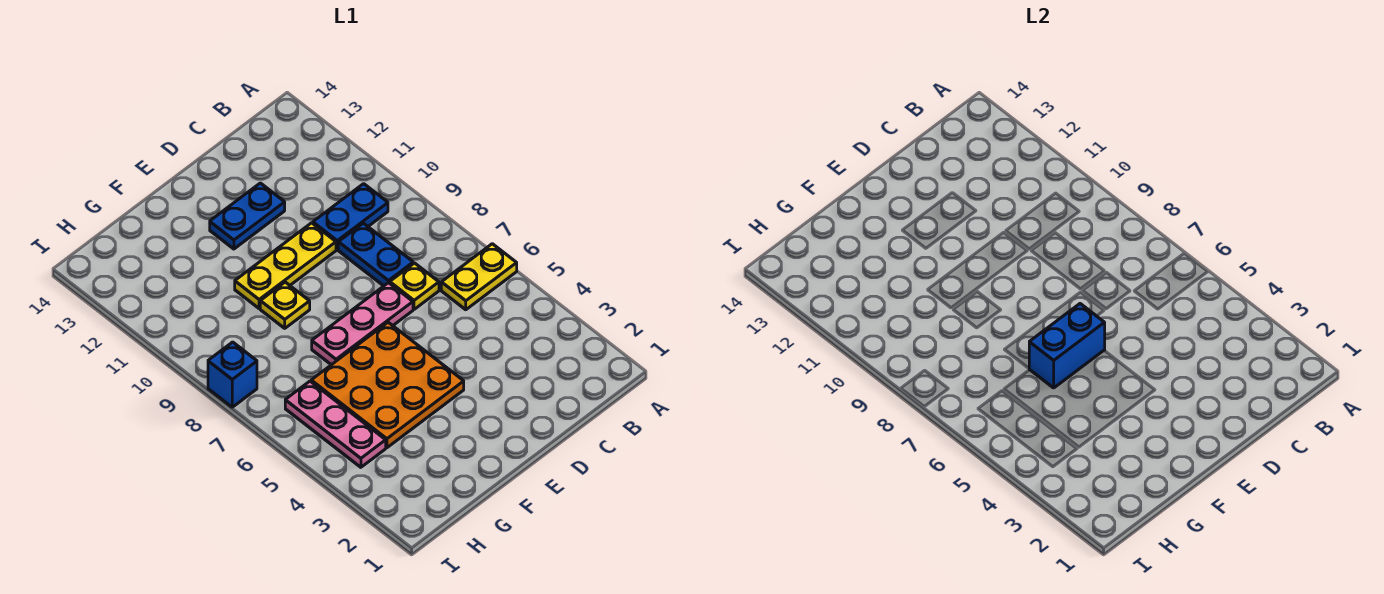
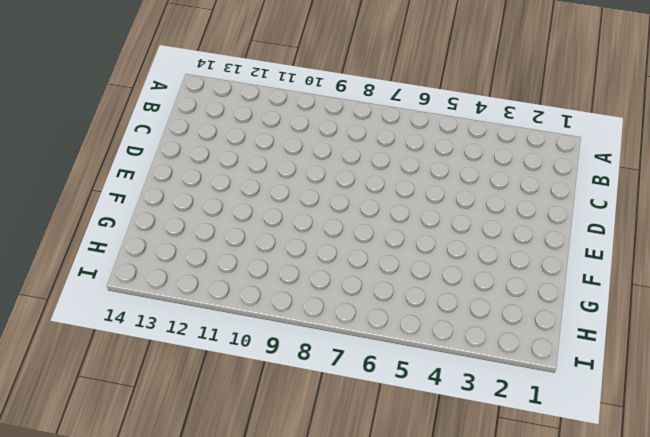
none -> yellow 1x2 plate [441,244,517,310]
none -> blue 1x2 plate [313,184,388,249]
none -> yellow 1x1 plate [390,263,439,309]

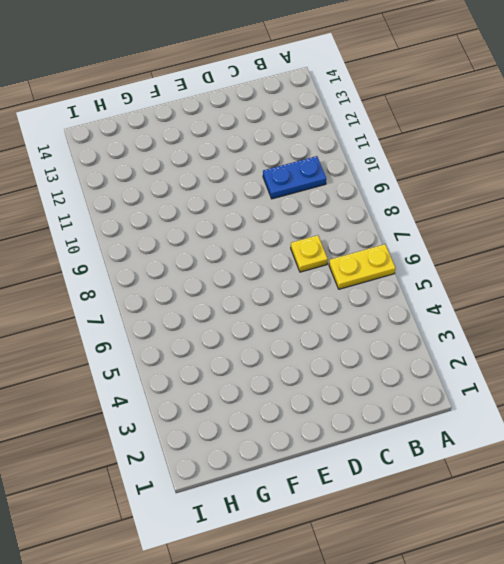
none -> blue 1x2 plate [338,223,413,286]
none -> pink 1x3 plate [312,283,413,365]
none -> yellow 1x3 plate [235,223,336,309]

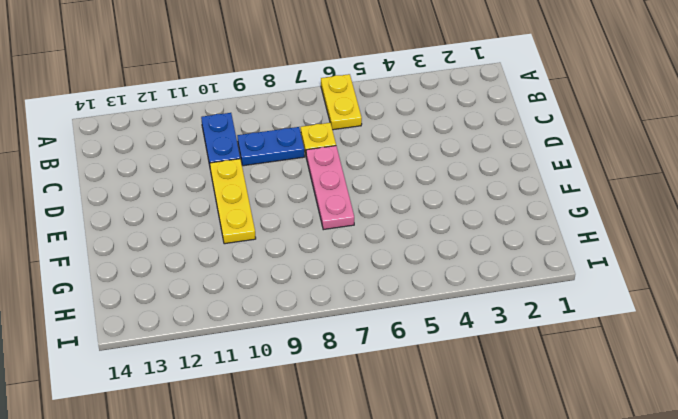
none -> blue 1x2 plate [210,183,285,249]
none -> orange 3x3 plate [311,322,464,448]
none -> yellow 1x1 plate [260,282,310,328]

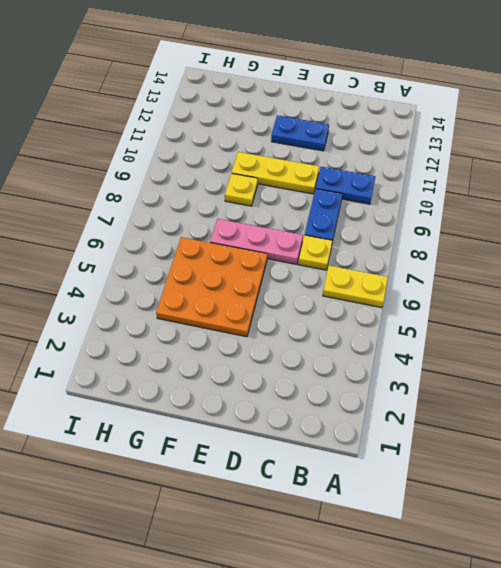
none -> pink 1x3 plate [285,381,386,467]
none -> blue 1x1 brick [208,342,257,407]
none -> blue 1x2 brick [1029,304,1105,388]

